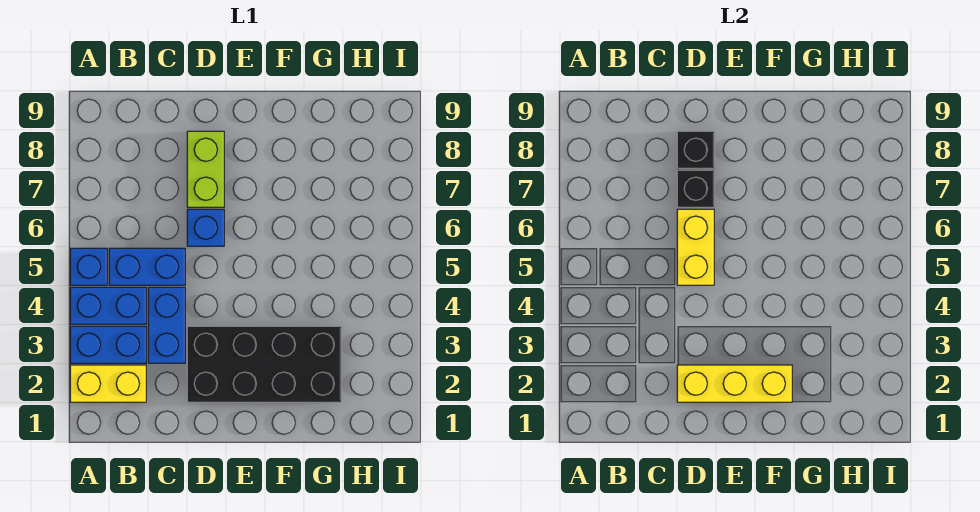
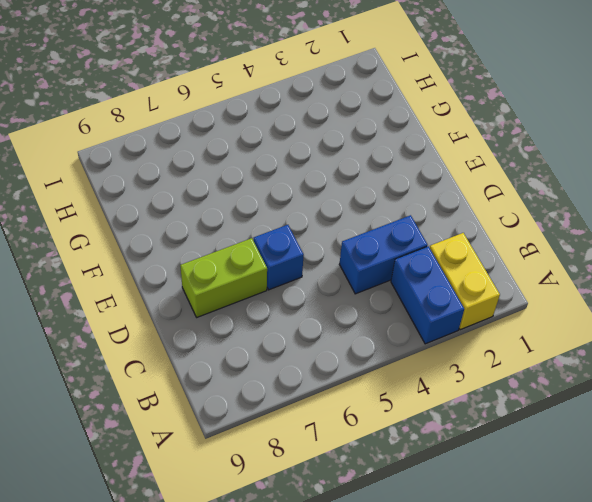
none -> blue 1x2 brick [70,287,146,324]
none -> blue 1x1 brick [70,248,107,285]
none -> blue 1x2 brick [109,248,185,285]

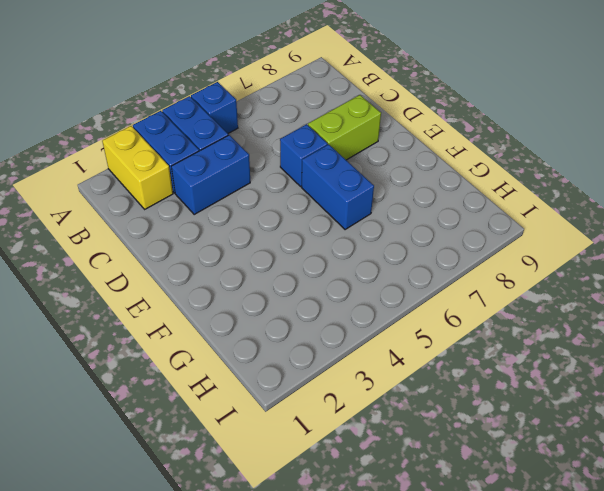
blue 1x2 brick [302,144,374,230] -> blue 1x2 brick moved to [109,248,185,285]
none -> black 2x4 brick [187,326,341,402]
none -> yellow 1x3 brick [677,365,792,402]
none -> yellow 1x2 brick [677,209,714,285]

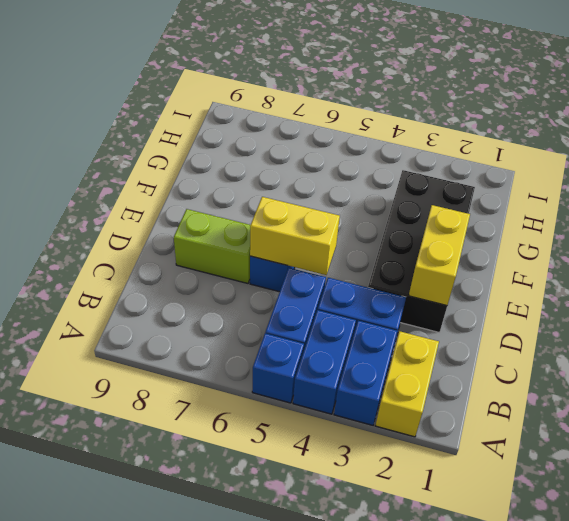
yellow 1x2 brick [409,205,470,306] -> yellow 1x3 brick [677,365,792,402]
none -> black 1x1 brick [677,170,714,207]
none -> black 1x1 brick [677,131,714,168]

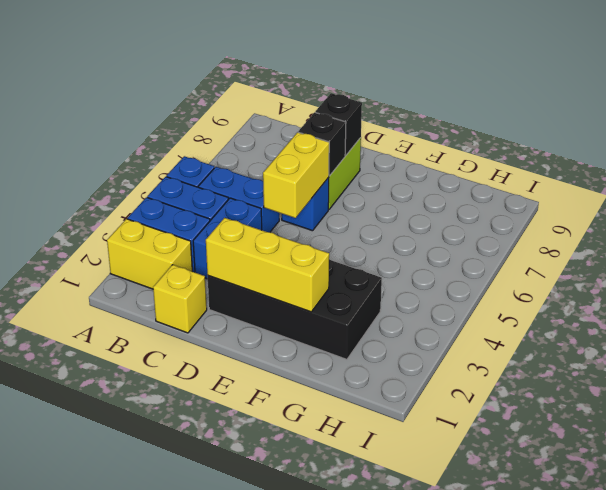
yellow 1x1 brick [153,265,207,333] -> none

